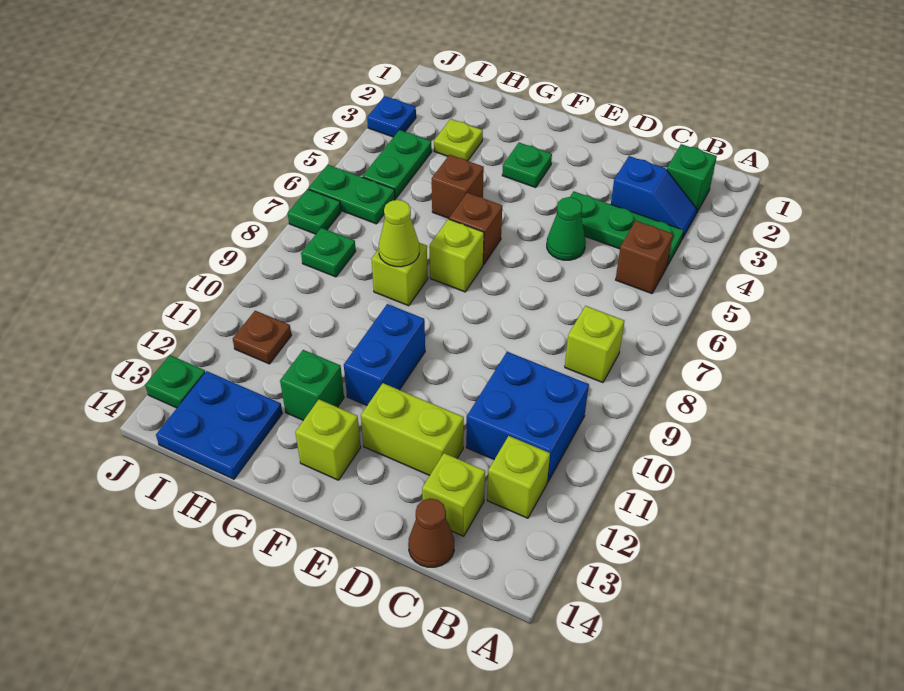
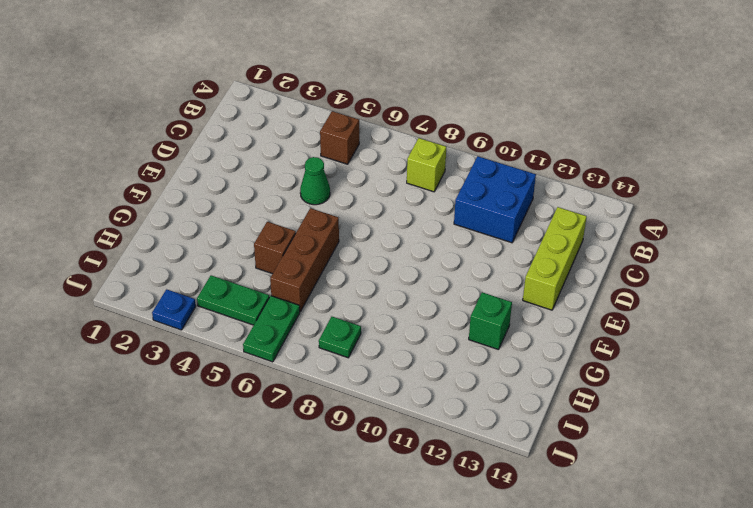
lime 1x3 brick [523,207,587,310] -> lime 1x1 brick [422,453,485,536]
brown 1x3 brick [270,208,339,311] -> brown 1x1 brick [449,193,502,265]
none -> green 1x1 brick [667,144,717,213]
none -> blue 1x2 slope [611,156,697,239]
none -> green 1x3 plate [570,191,684,266]

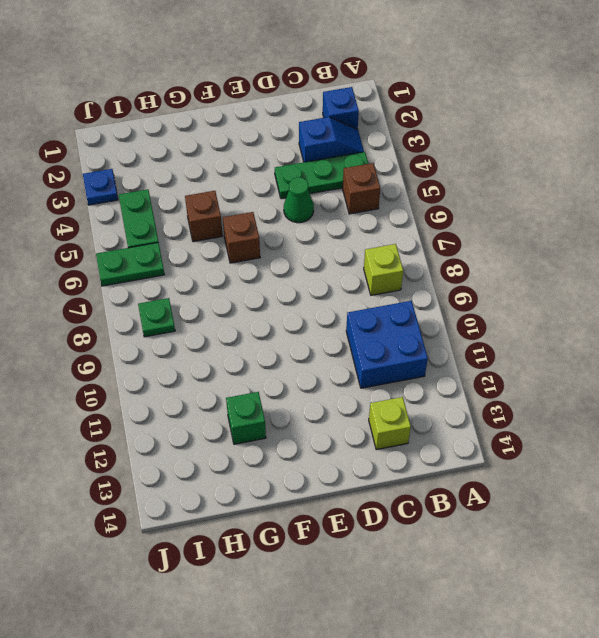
blue 1x1 brick [323,87,359,129] -> green 1x1 brick [667,144,717,213]
none -> lime 1x1 brick [487,436,550,518]
none -> brown 1x1 cone [408,498,454,567]
none -> lime 1x2 brick [361,383,464,476]

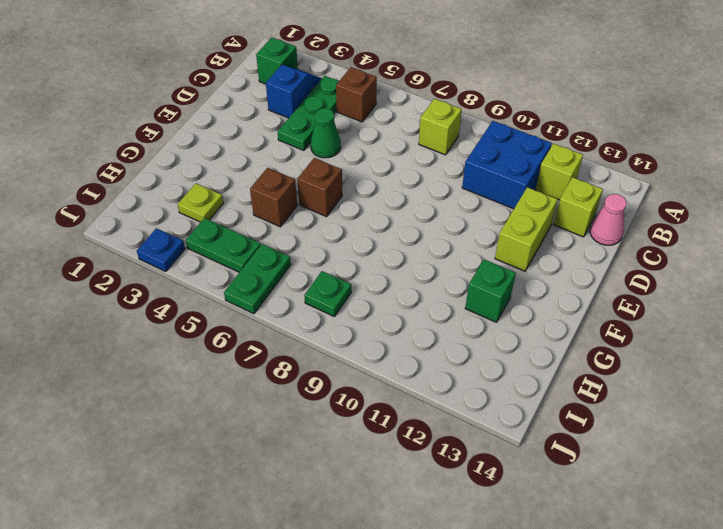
pink 1x1 cone [590,194,627,245] -> brown 1x1 cone [408,498,454,567]
none -> green 1x1 plate [502,143,552,187]
none -> lime 1x1 brick [430,219,484,292]
none -> blue 1x2 brick [344,304,425,405]

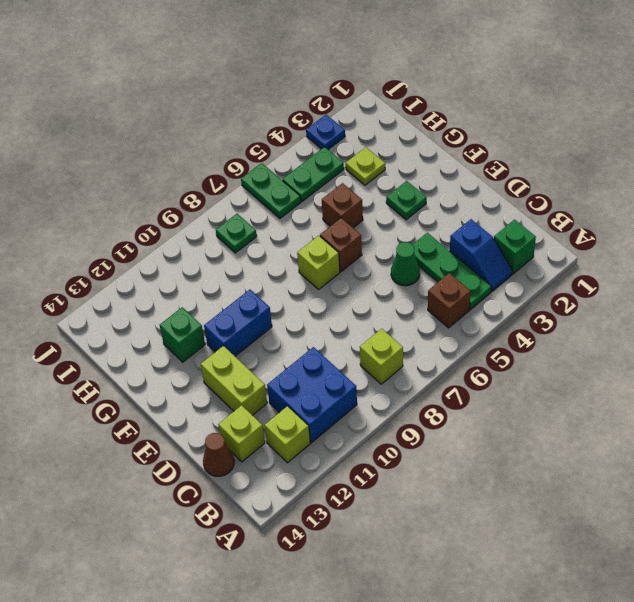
none -> lime 1x1 brick [295,400,361,480]
none -> lime 1x1 brick [371,243,428,306]
none -> blue 2x2 plate [156,371,282,479]

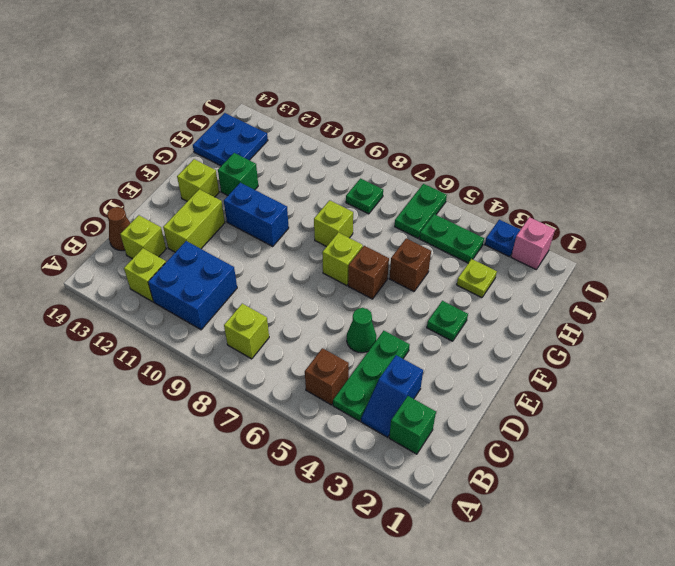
pink 1x1 brick [511,217,555,269] -> none
none -> brown 1x1 plate [233,311,291,364]
none -> green 1x1 plate [288,189,341,234]
none -> green 1x1 plate [145,355,205,408]

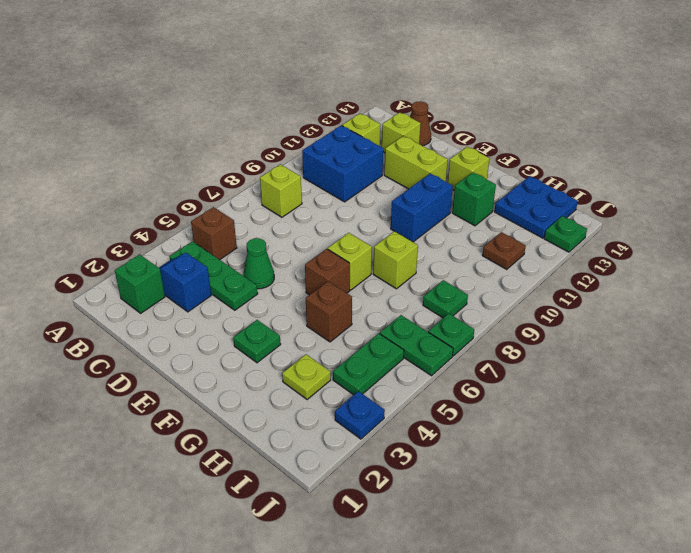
none -> lime 1x1 cone [379,200,419,267]

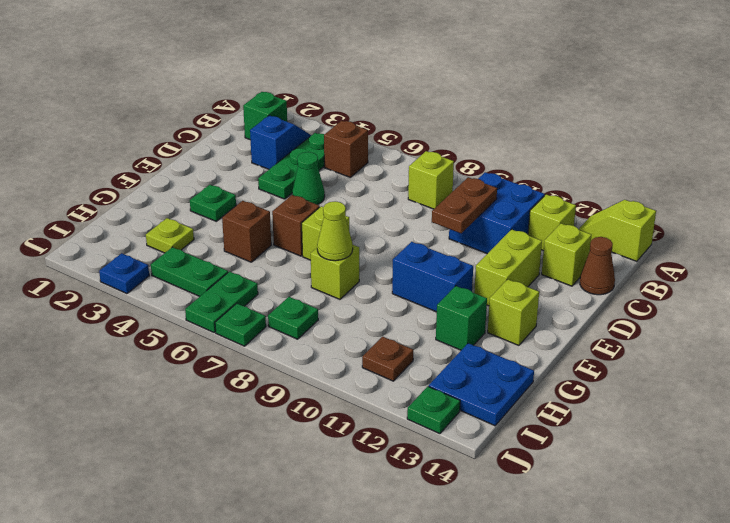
lime 1x2 slope [579,200,656,261] -> none
brown 1x2 plate [432,177,497,233] -> none

